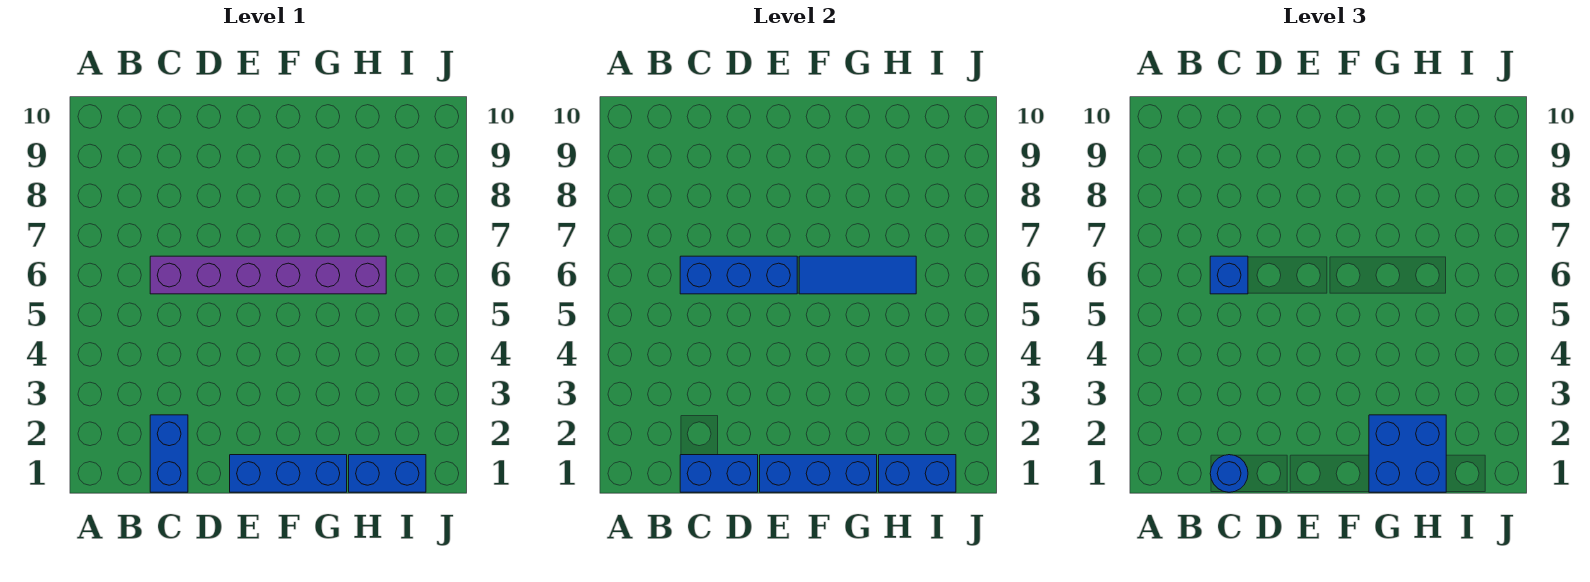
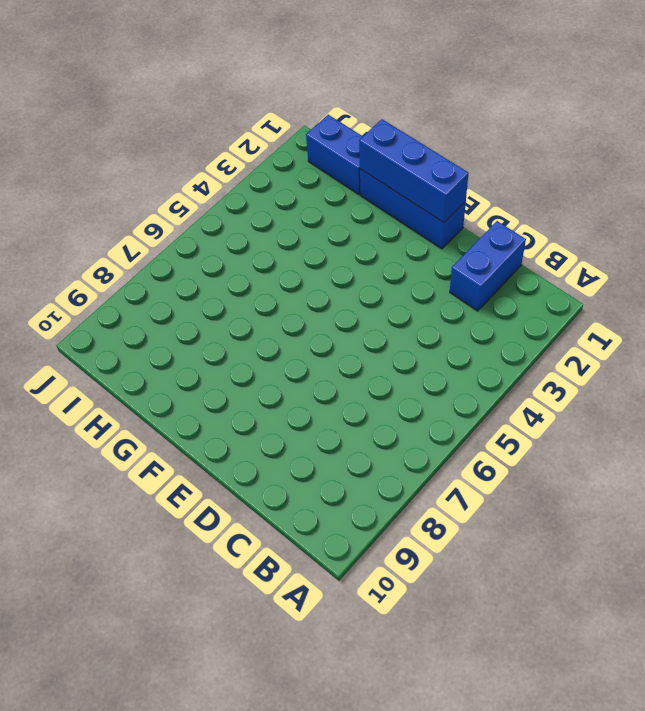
none -> purple 1x6 brick [150,256,386,294]
none -> blue 1x2 brick [680,455,758,492]
none -> blue 1x3 brick [680,256,797,294]

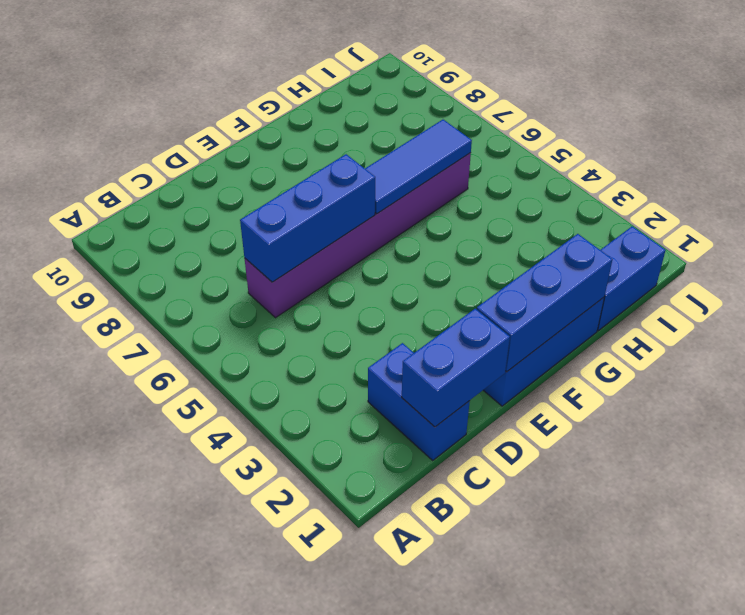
none -> blue 1x2 brick [879,455,956,492]
none -> blue 1x1 round brick [1210,455,1248,492]
none -> blue 1x1 brick [1210,256,1248,294]

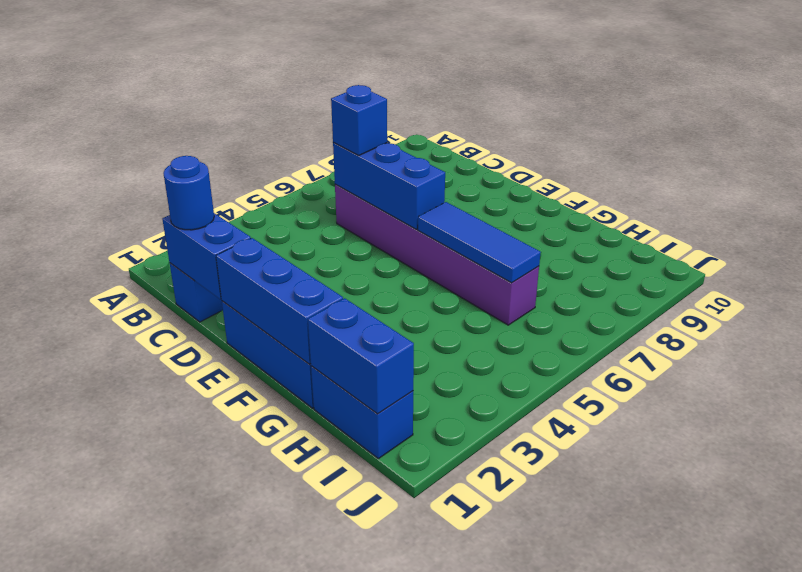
none -> blue 2x2 brick [1369,415,1446,492]

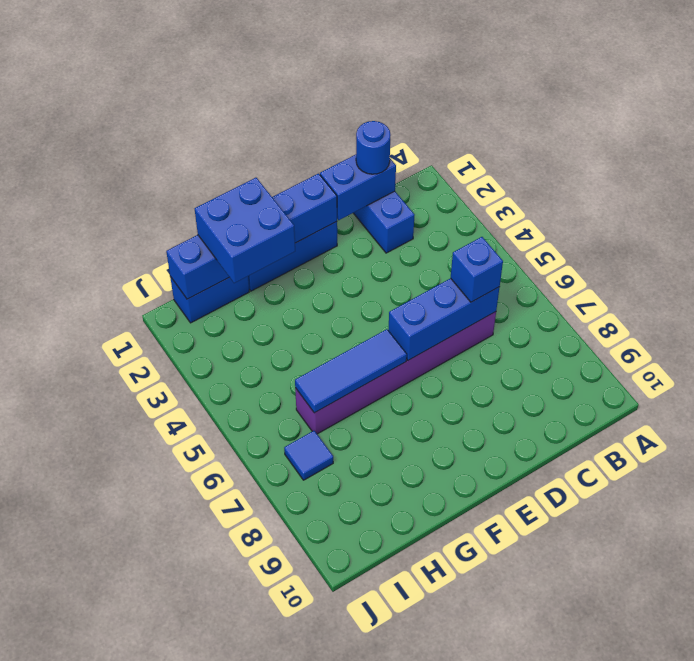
blue 1x1 tile [284,431,333,480] -> none

